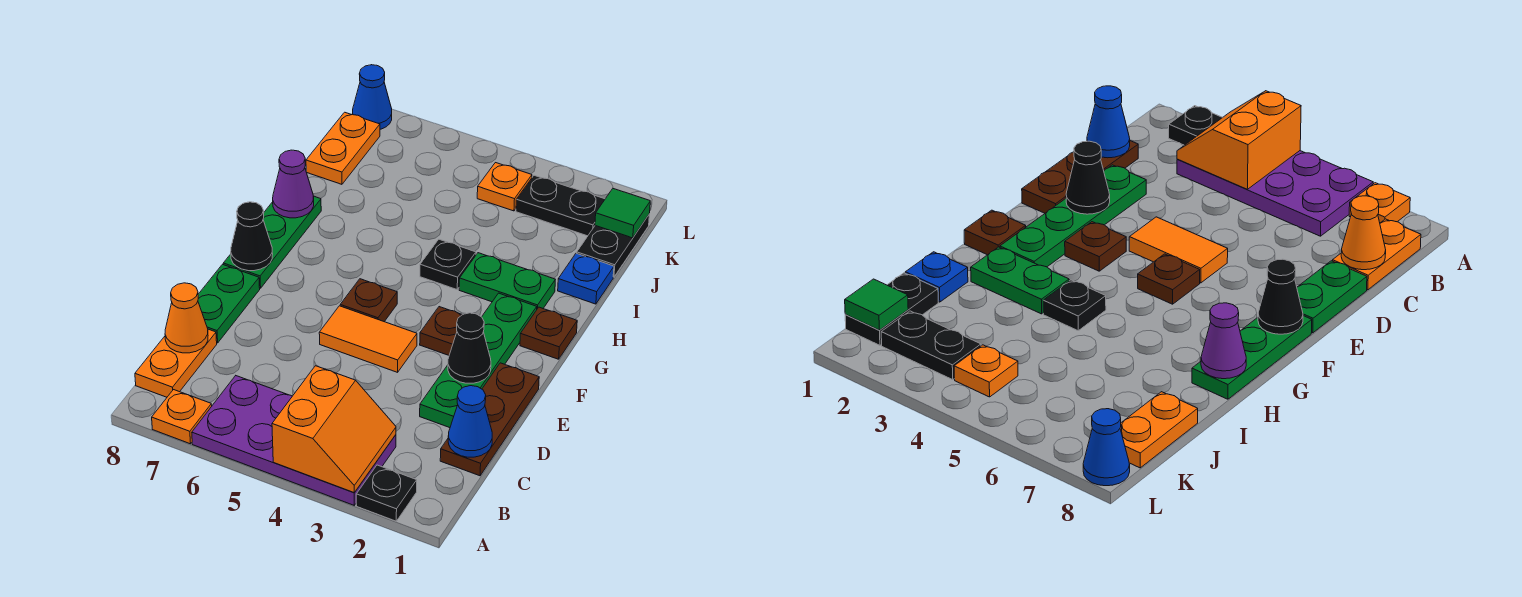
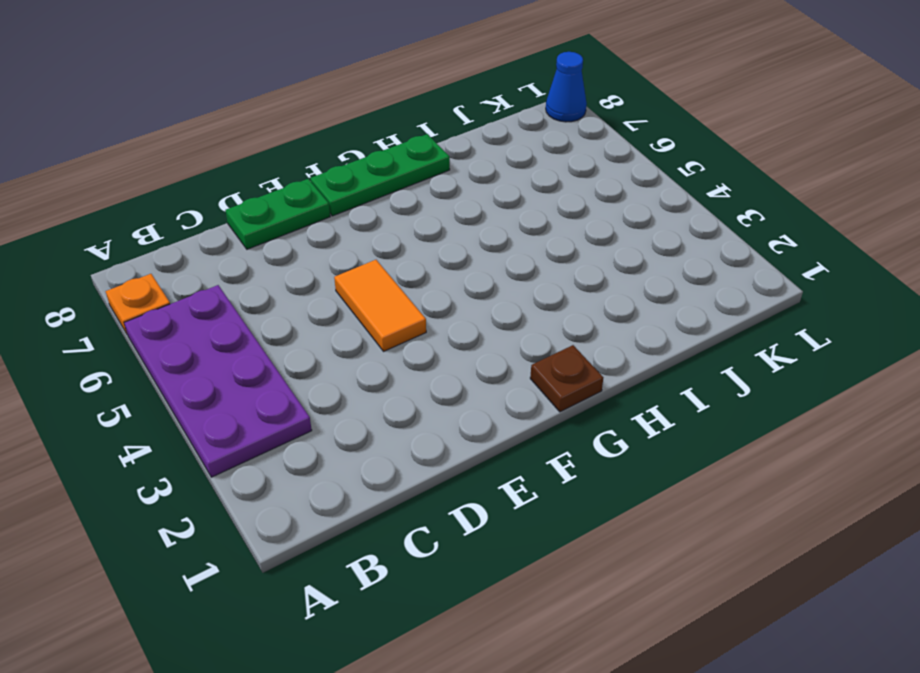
none -> black 1x1 plate [356,465,417,521]
none -> orange 1x2 plate [135,329,217,397]
none -> brown 1x3 plate [440,363,539,476]

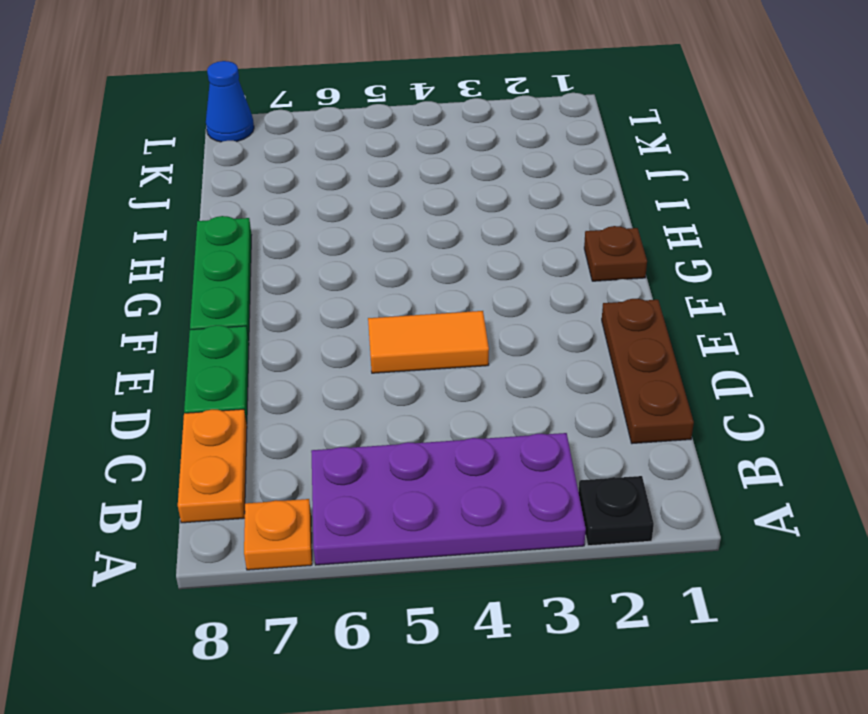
none -> green 1x4 plate [420,293,537,428]
none -> brown 1x1 plate [420,307,462,355]
none -> brown 1x1 plate [340,279,397,322]

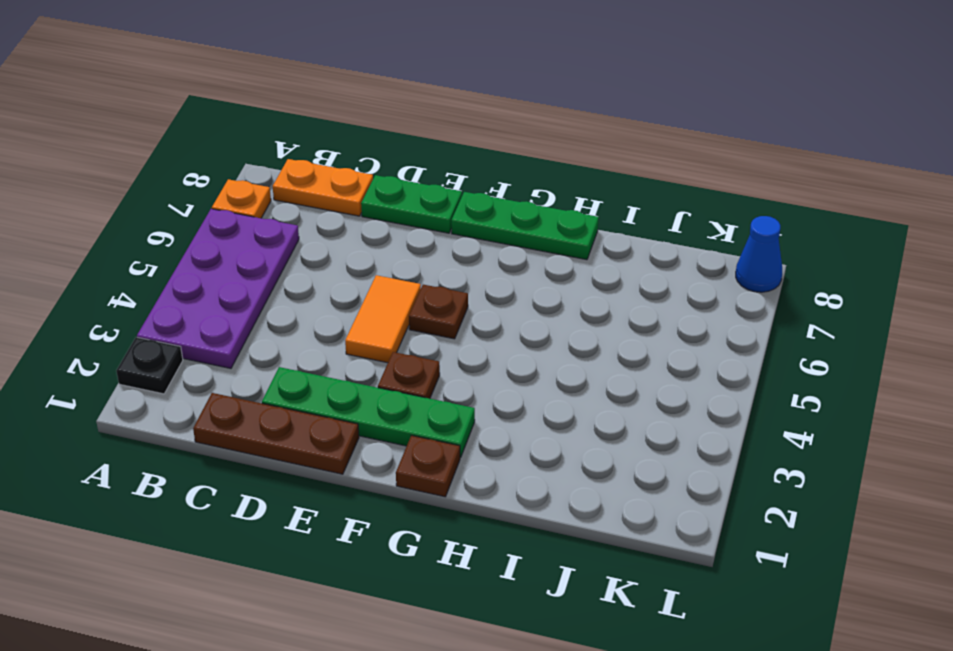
none -> green 1x2 plate [459,253,555,309]
none -> black 1x1 plate [420,239,476,289]
none -> blue 1x1 plate [558,253,614,304]

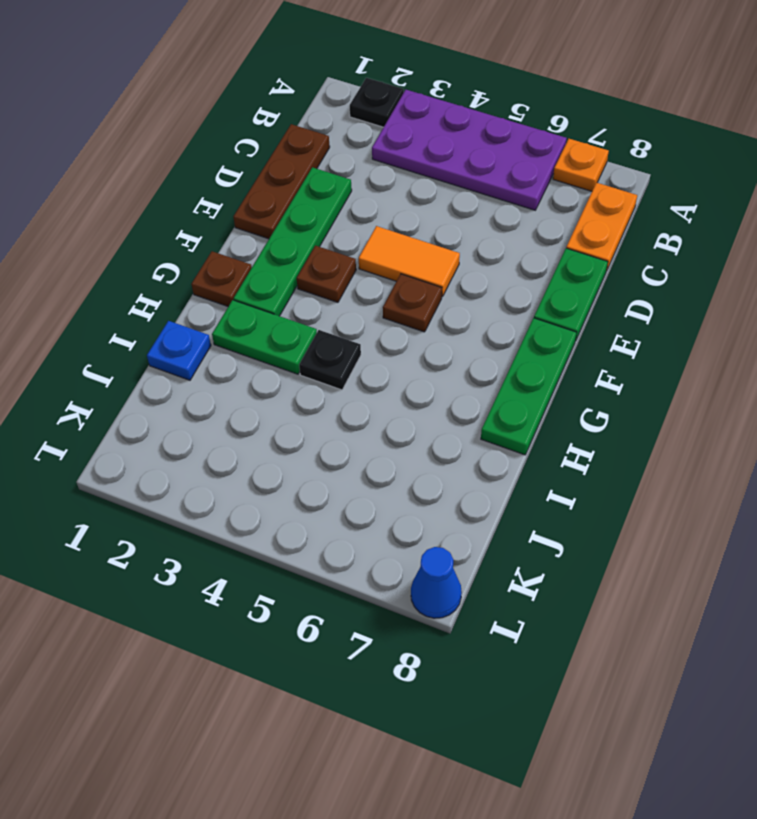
none -> black 1x2 plate [577,215,649,277]
none -> orange 1x2 plate [306,112,380,184]
none -> black 1x2 plate [516,175,605,236]

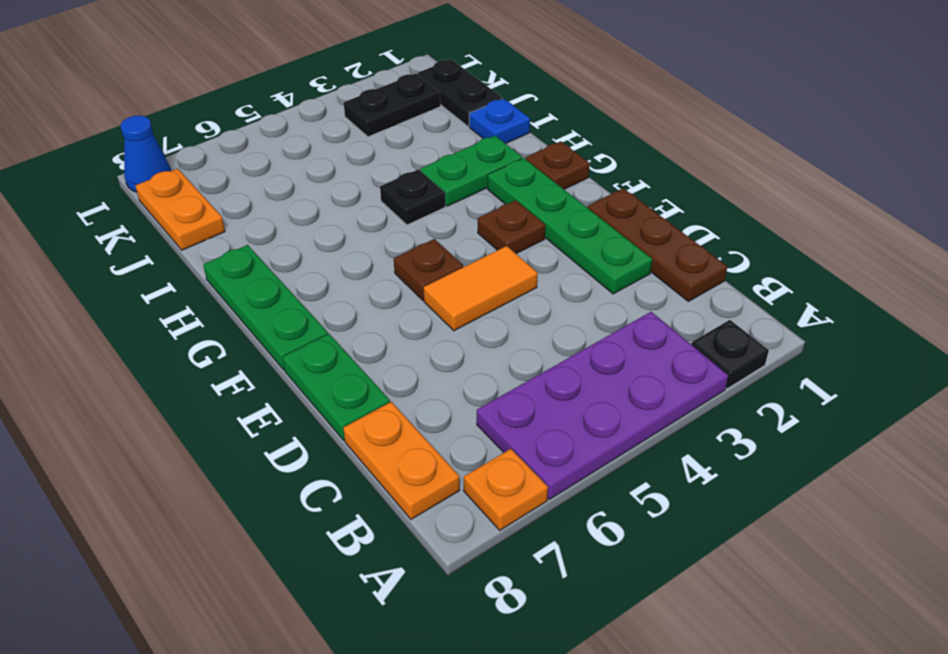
none -> orange 1x1 plate [477,163,532,211]
none -> orange 2x2 slope [272,366,396,493]
none -> blue 1x1 cone [448,386,492,457]

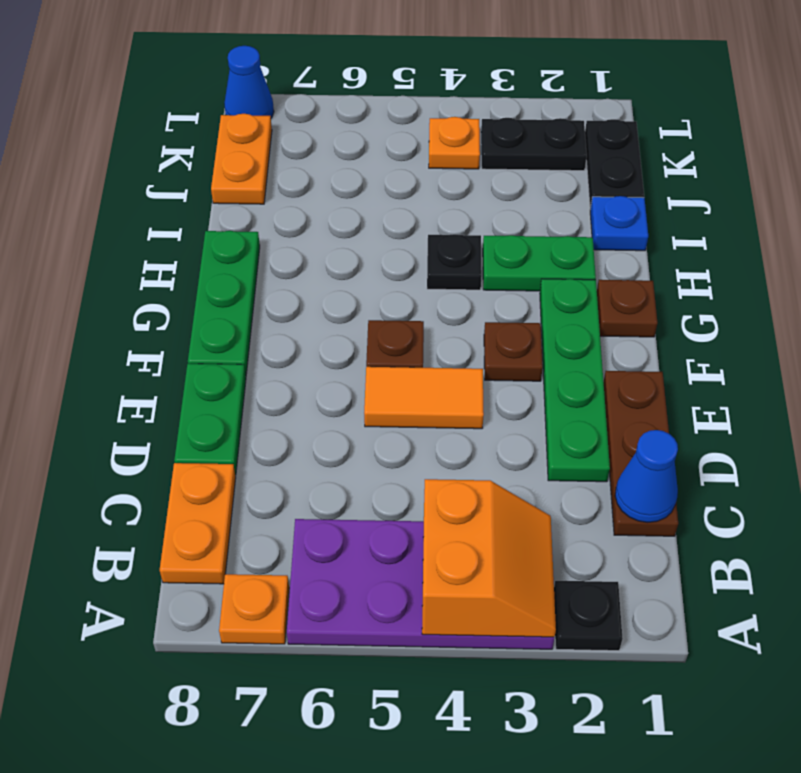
none -> orange 1x1 cone [165,283,208,353]
none -> black 1x1 cone [448,313,491,383]
none -> black 1x1 cone [231,202,273,271]

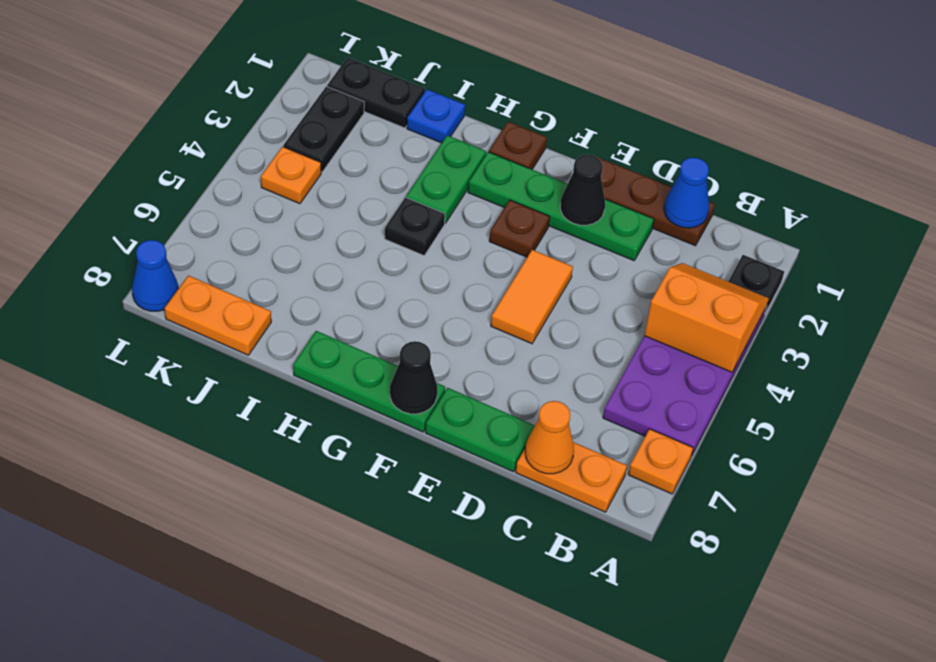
none -> brown 1x1 plate [340,279,397,322]
none -> purple 1x1 cone [273,150,314,218]
none -> green 1x1 tile [595,189,650,238]

